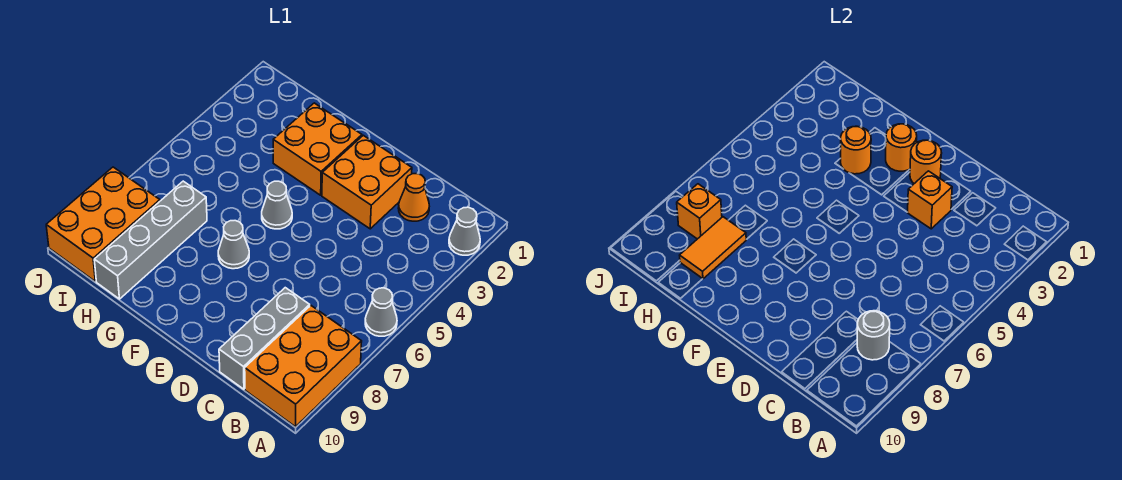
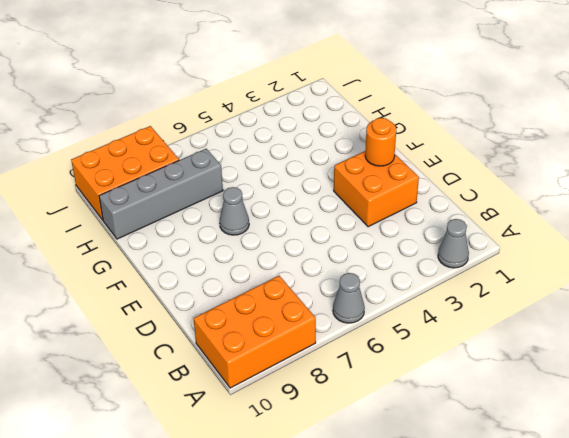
none -> orange 1x1 cone [398,174,429,221]
none -> grey 1x3 brick [219,288,310,389]
none -> orange 2x2 brick [273,103,362,195]

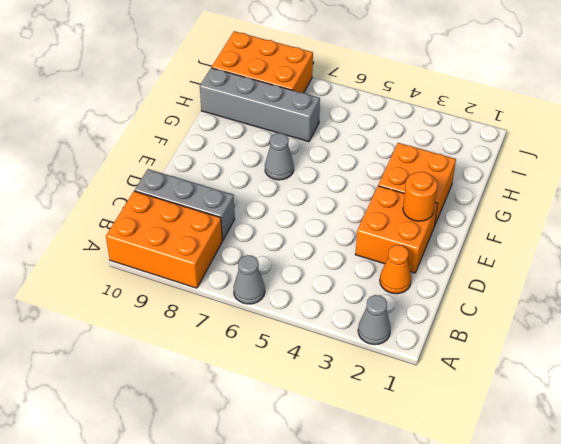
none -> grey 1x1 cone [262,181,292,229]
none -> grey 1x1 round brick [857,311,890,360]
none -> orange 1x1 brick [908,171,952,229]

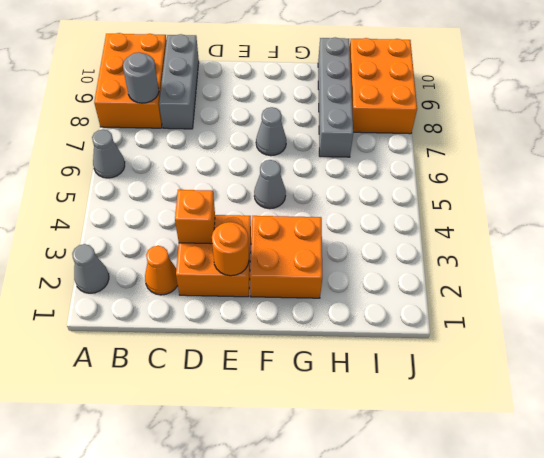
none -> orange 1x1 round brick [886,124,917,171]
none -> orange 1x1 round brick [841,126,871,174]
none -> orange 1x2 tile [680,217,746,279]

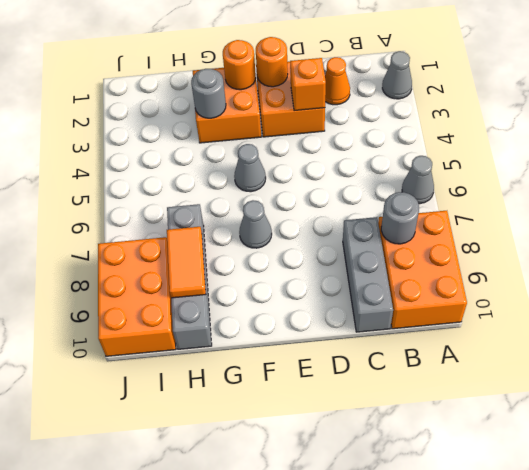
grey 1x1 round brick [191,69,226,118] -> orange 1x1 round brick [841,126,871,174]
none -> orange 1x1 brick [677,184,722,239]

